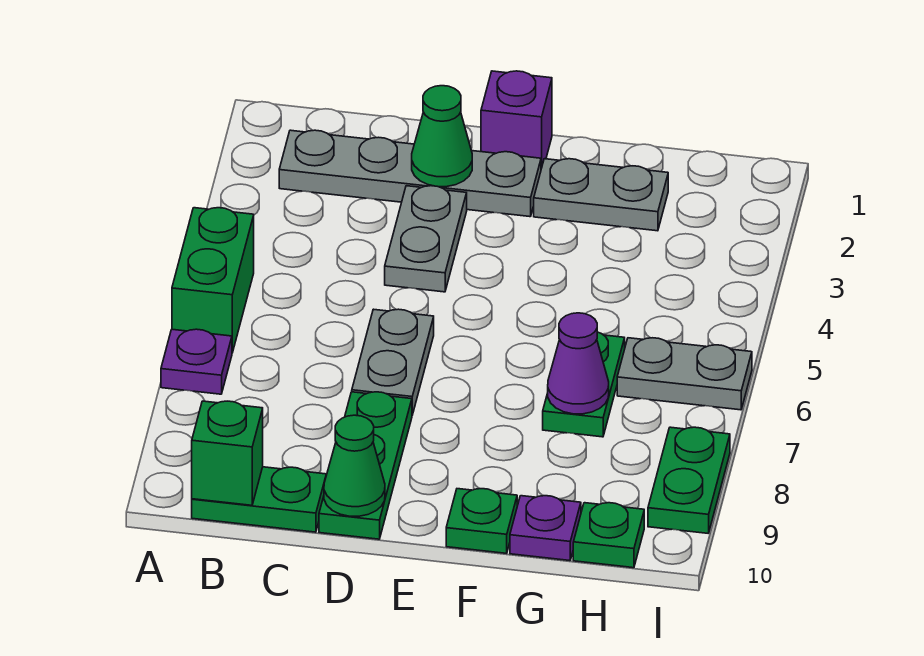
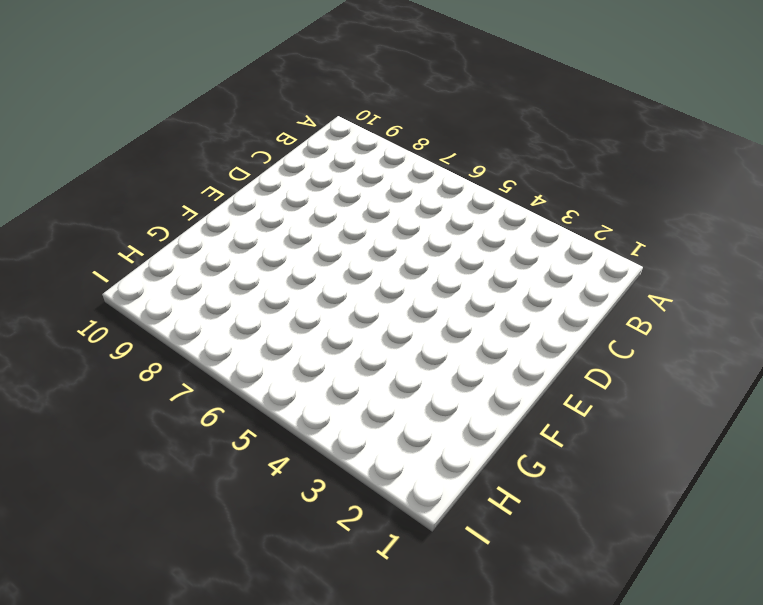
none -> green 1x2 brick [172,208,254,353]
none -> purple 1x1 plate [161,329,232,394]
none -> grey 1x4 plate [279,130,541,217]

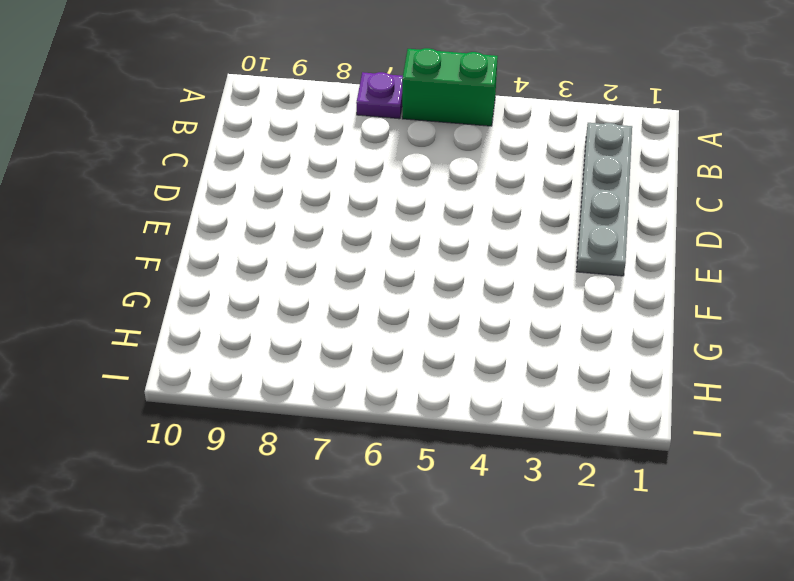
none -> green 1x2 plate [192,467,326,532]
none -> grey 1x2 plate [385,186,467,292]
none -> grey 1x2 plate [352,309,434,415]

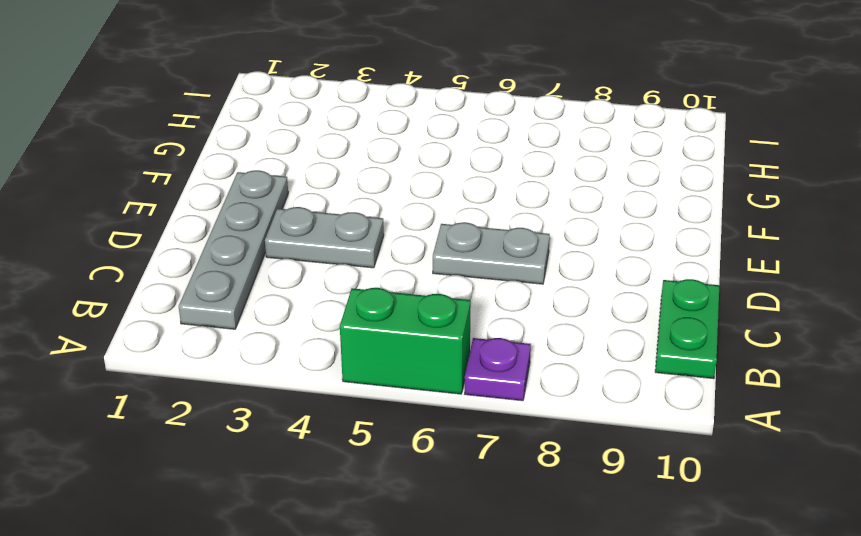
none -> green 1x3 plate [319,392,412,539]
none -> purple 1x1 brick [481,71,552,169]
none -> grey 1x2 plate [534,159,668,231]

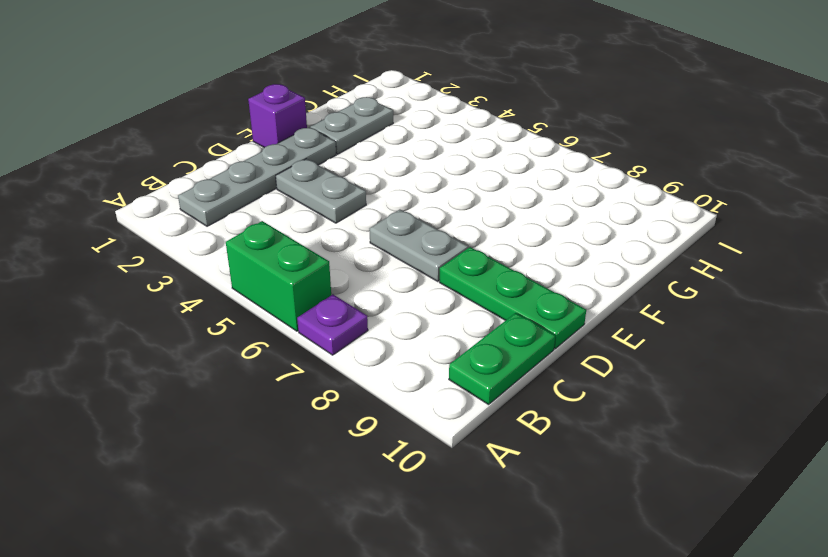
none -> green 1x1 plate [446,489,517,553]
none -> green 1x2 plate [543,332,625,437]
none -> purple 1x1 plate [510,496,581,561]

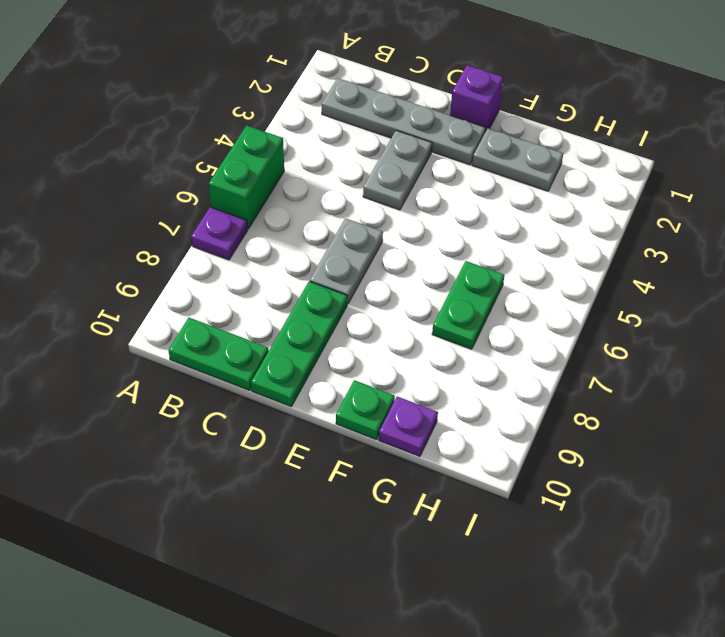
none -> grey 1x2 plate [617,338,752,410]
none -> green 1x1 plate [573,503,644,568]
none -> green 1x2 plate [648,427,730,533]

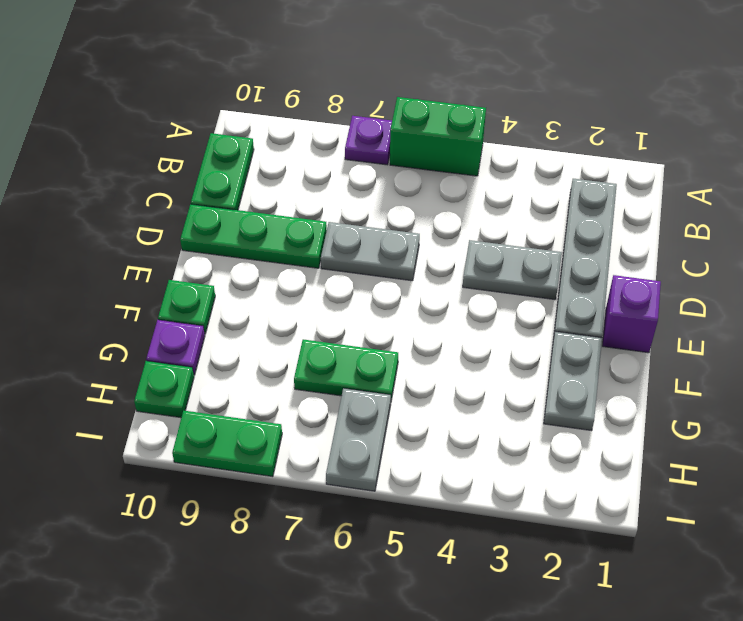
none -> green 1x1 brick [192,401,263,505]
none -> green 1x1 cone [412,86,472,187]
none -> green 1x1 cone [324,415,385,516]

